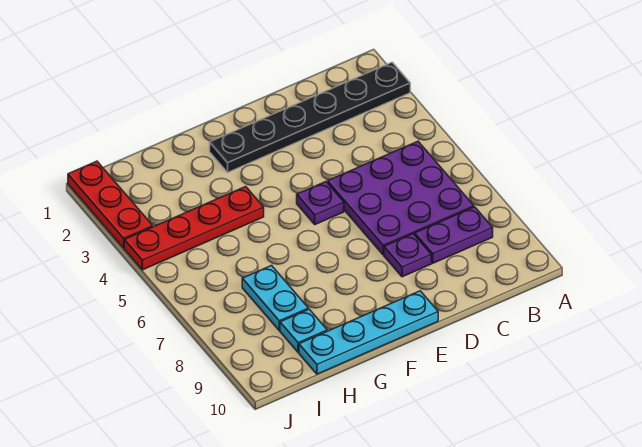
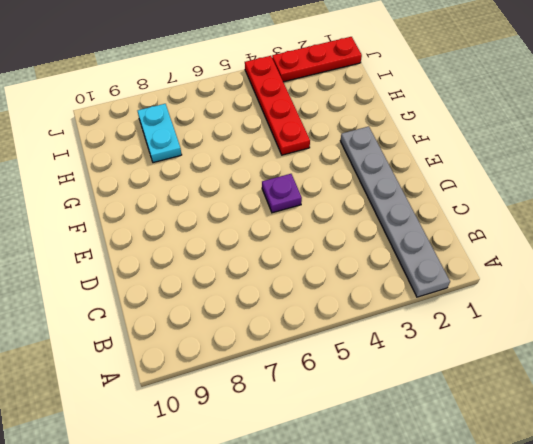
grey 1x6 plate [340,126,450,297] -> black 1x6 plate [210,62,410,172]
cyan 1x2 plate [138,104,182,163] -> cyan 1x2 plate turned to [242,266,308,330]
none -> purple 3x3 plate [328,141,474,255]
none -> purple 1x2 plate [415,207,493,263]

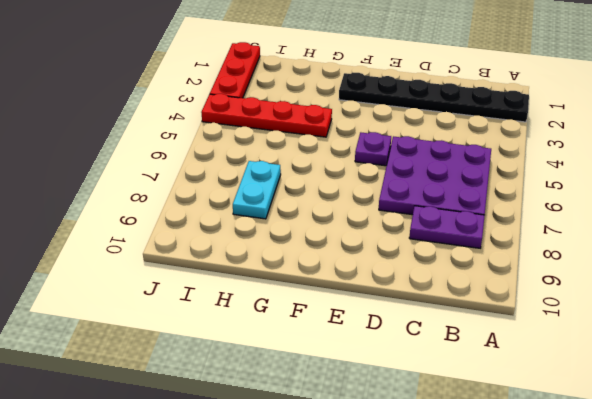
none -> purple 1x1 plate [384,234,431,277]
none -> cyan 1x4 plate [299,291,438,374]

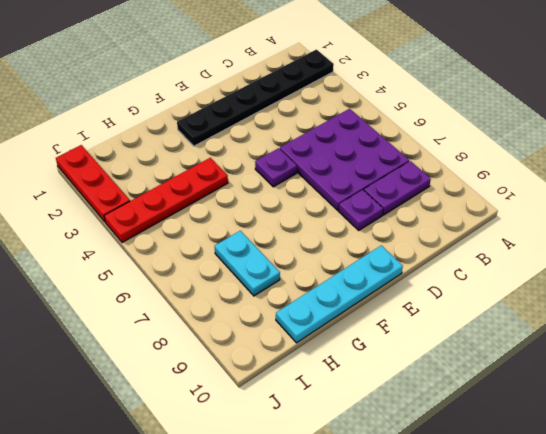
none -> cyan 1x1 plate [280,309,327,352]

